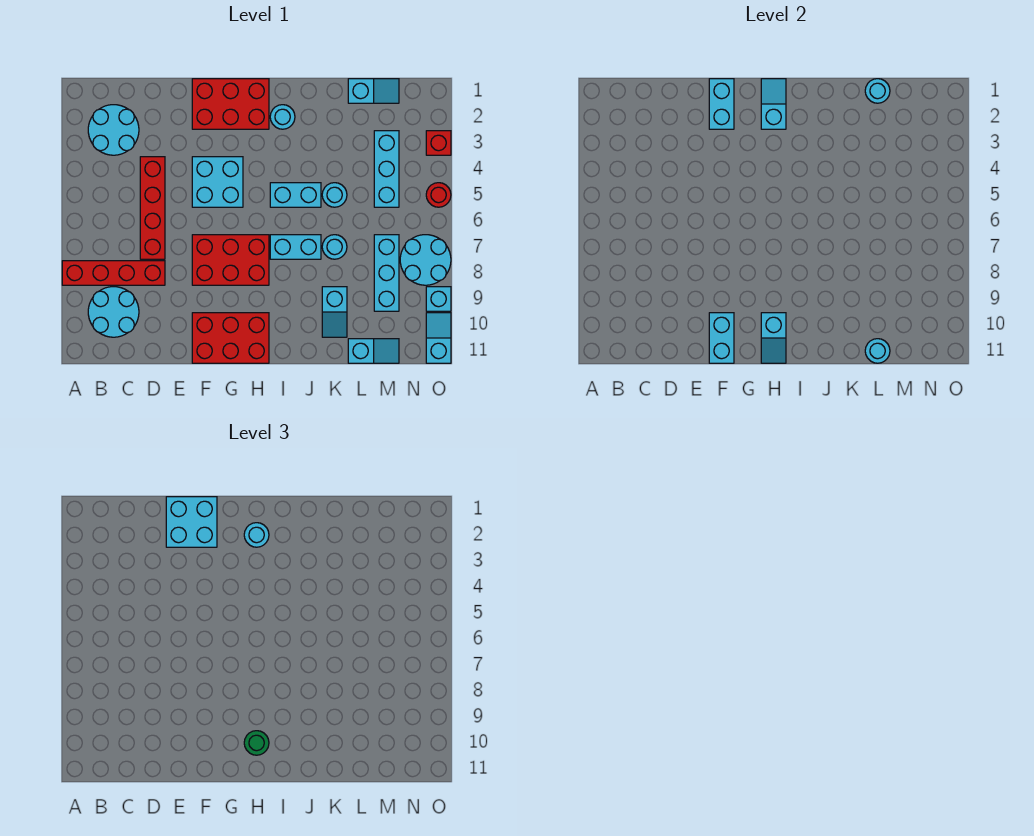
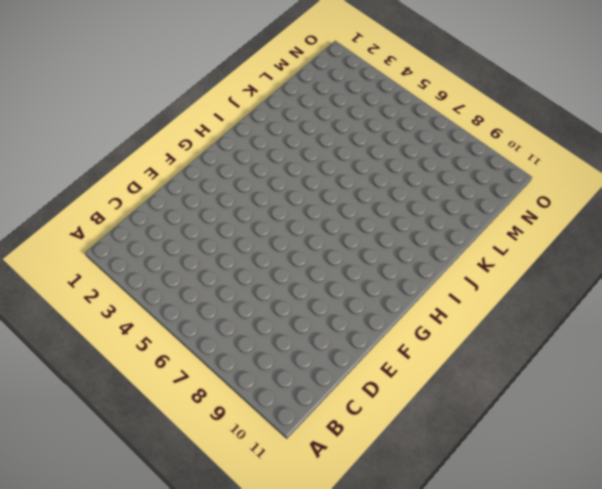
none -> red 1x4 brick [62,261,165,285]
none -> cyan 2x2 round brick [88,105,139,155]
none -> cyan 2x2 round brick [88,287,139,337]
none -> red 1x4 brick [140,157,165,259]

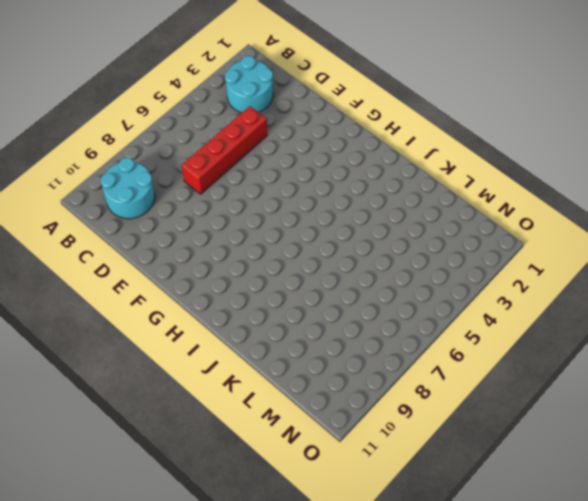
none -> red 1x4 brick [62,261,165,285]
none -> red 2x3 brick [192,79,269,129]
none -> cyan 2x2 brick [192,157,243,207]
none -> red 2x3 brick [192,235,269,285]

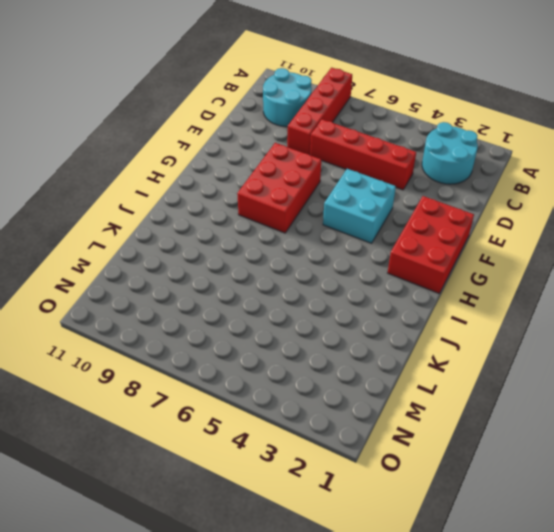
none -> red 2x3 brick [192,313,269,363]
none -> cyan 1x1 round brick [270,105,295,129]
none -> cyan 1x2 brick [270,183,321,207]
none -> cyan 1x2 brick [270,235,321,259]

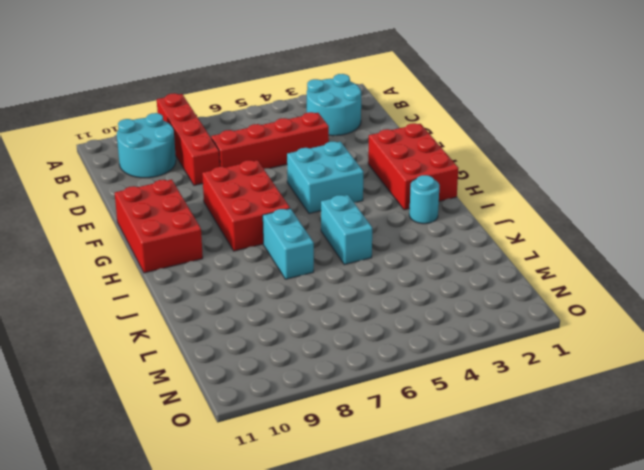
none -> cyan 1x1 round brick [322,183,347,207]
none -> cyan 1x1 round brick [322,235,347,259]
none -> cyan 1x2 slope [322,287,347,337]
none -> cyan 1x2 slope [348,79,399,103]

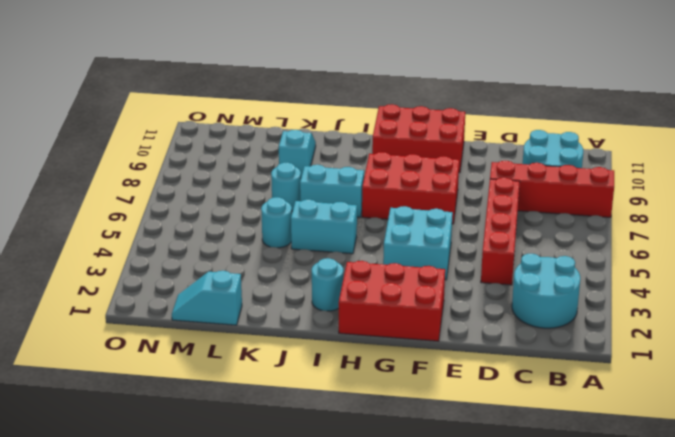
none -> cyan 1x2 slope [348,339,399,363]
none -> cyan 1x3 brick [374,131,399,207]
none -> cyan 1x3 brick [374,235,399,311]
none -> cyan 2x2 round brick [400,235,451,285]

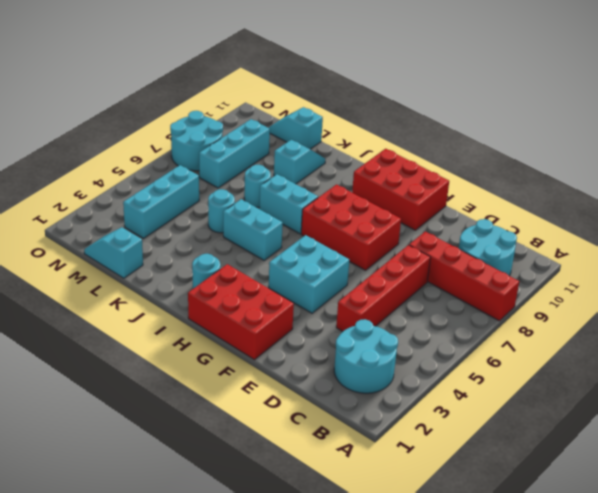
none -> red 1x1 brick [426,131,451,155]
none -> red 1x1 round brick [426,183,451,207]
none -> cyan 1x1 brick [426,287,451,311]
none -> cyan 1x2 slope [426,313,451,363]

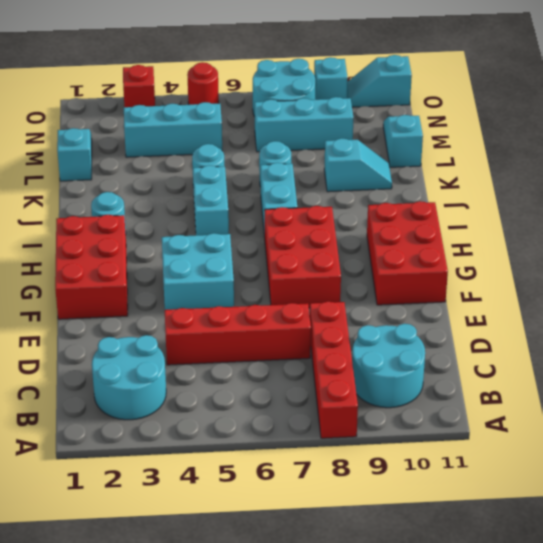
none -> cyan 1x2 brick [709,79,734,129]
none -> cyan 1x2 brick [709,313,734,363]
none -> cyan 1x2 slope [761,79,786,129]
none -> cyan 1x2 slope [761,313,786,363]

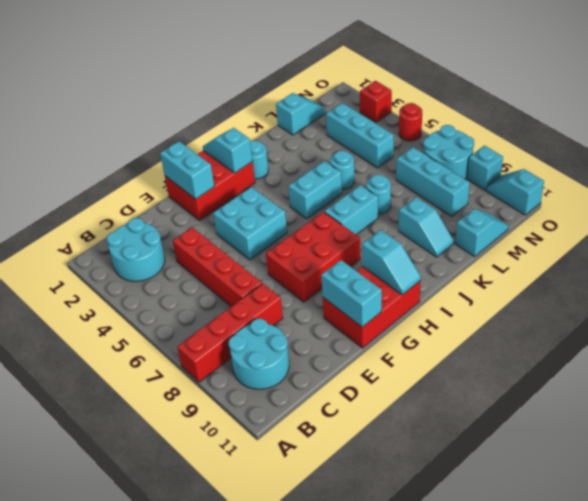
none -> cyan 1x1 round brick [865,79,890,103]
none -> cyan 1x1 round brick [865,339,890,363]
none -> cyan 2x2 brick [166,497,217,547]
none -> cyan 1x1 round brick [244,523,269,547]

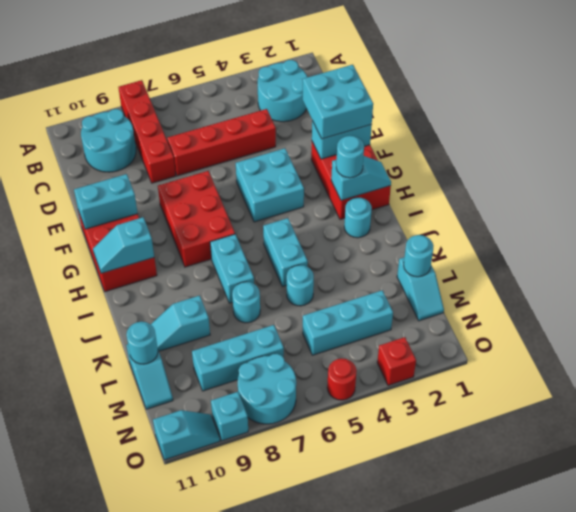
none -> green 1x1 round brick [244,731,269,755]

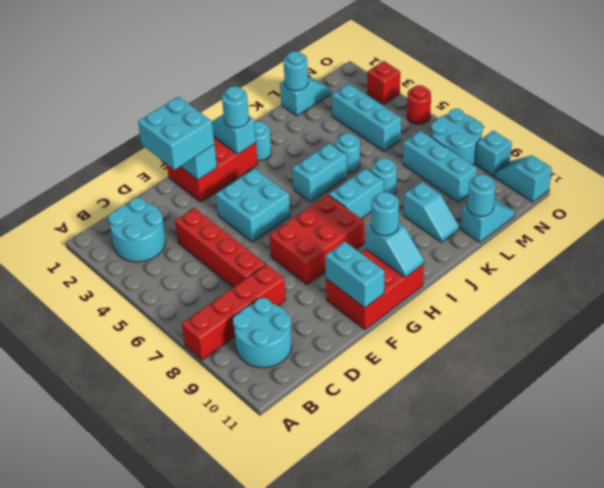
cyan 1x1 round brick [372,192,399,236] -> green 1x1 round brick [244,731,269,755]

